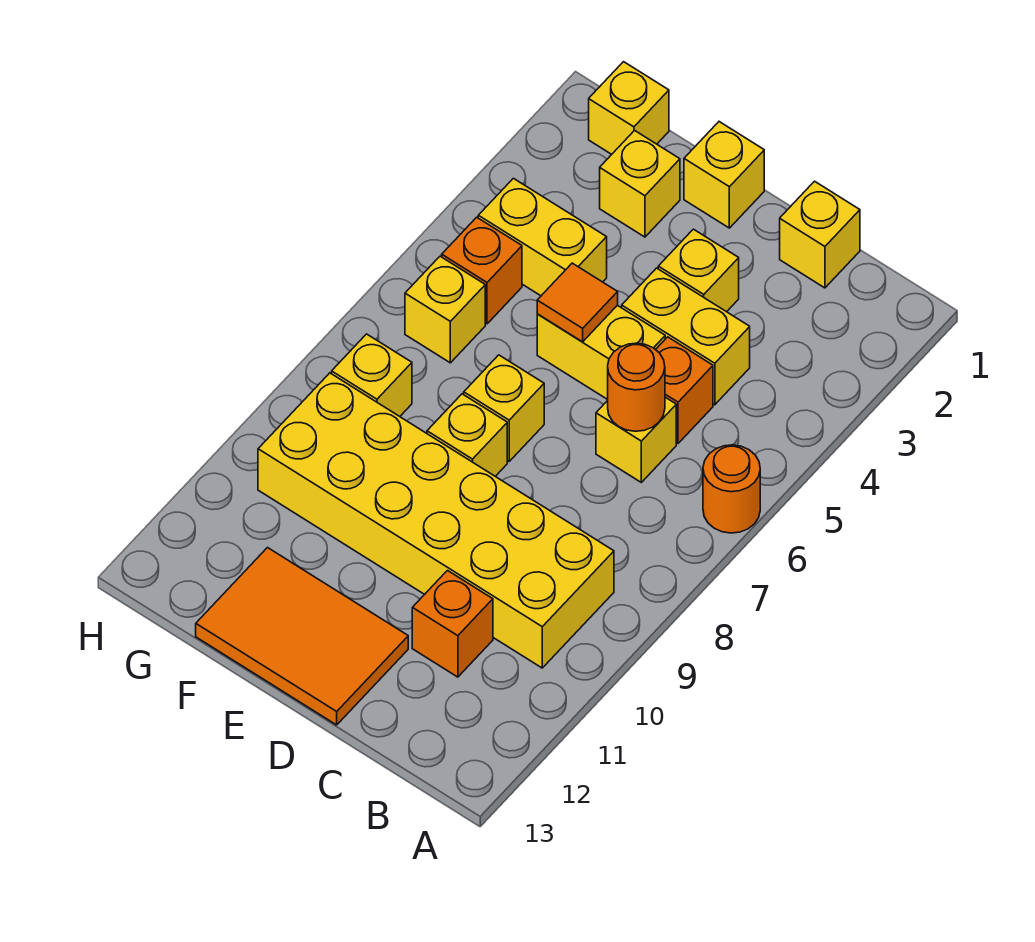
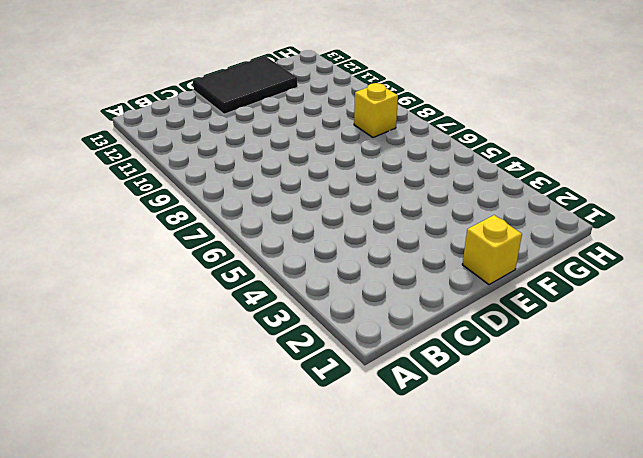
black 2x3 tile [193,56,298,114] -> orange 2x3 tile [196,548,408,725]
none -> orange 1x1 round brick [703,445,760,533]
none -> yellow 2x6 brick [258,373,614,668]
none -> yellow 1x1 brick [780,181,860,288]

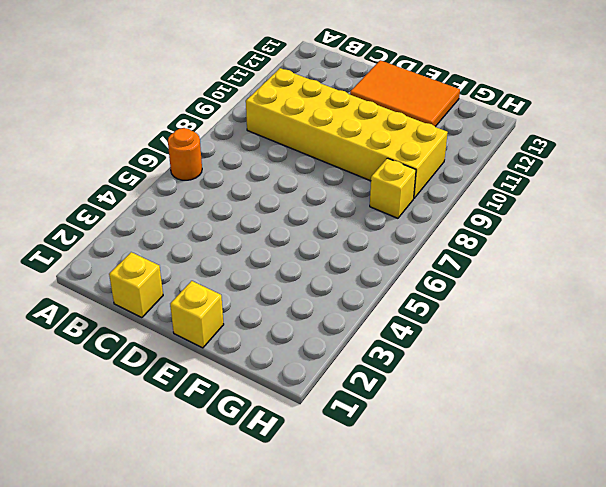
none -> yellow 1x2 brick [622,268,750,405]
none -> orange 1x1 brick [656,337,713,443]
none -> yellow 1x1 brick [596,397,676,482]

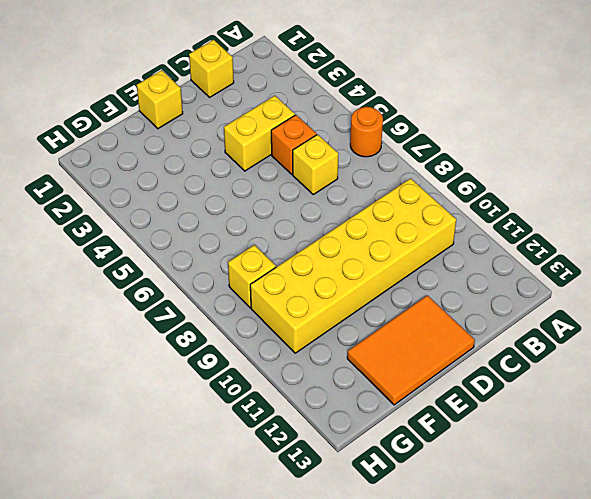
none -> orange 1x1 brick [412,571,493,677]
none -> yellow 1x1 brick [658,229,739,312]
none -> yellow 1x2 brick [537,305,665,400]

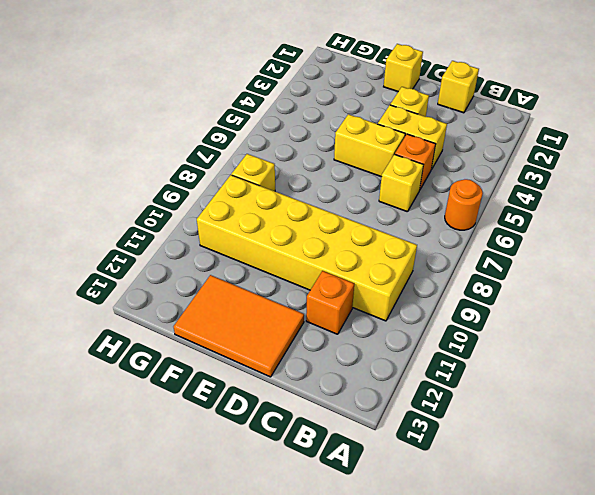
none -> yellow 1x1 brick [464,355,544,461]
none -> yellow 1x1 brick [427,394,507,476]
none -> yellow 1x1 brick [600,131,680,237]

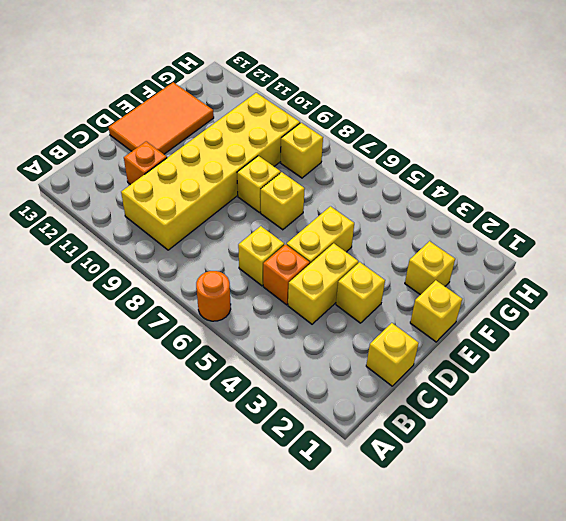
none -> yellow 1x2 brick [478,178,607,296]
none -> yellow 1x1 brick [589,62,669,154]
none -> orange 1x1 brick [442,217,522,324]

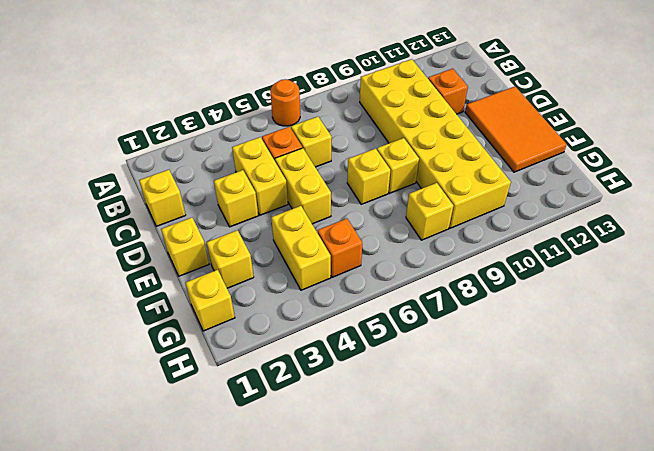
none -> yellow 1x1 brick [405,256,485,363]
none -> orange 1x1 round brick [608,343,665,431]
none -> orange 1x1 tile [537,263,618,342]

